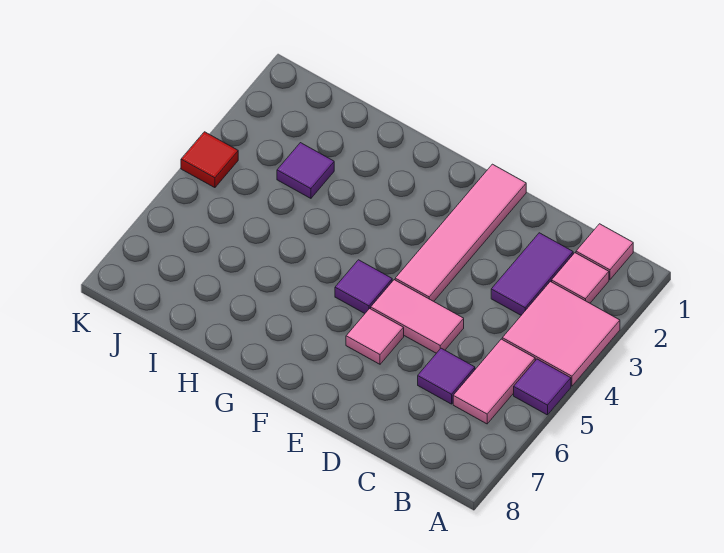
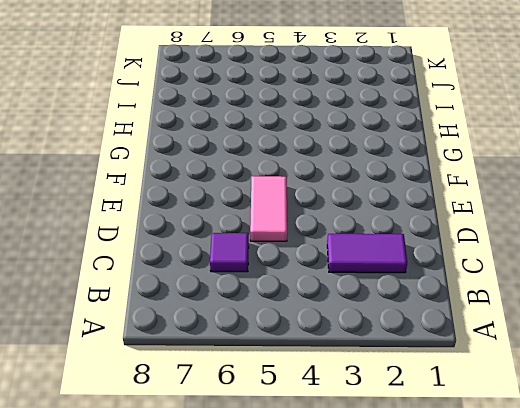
none -> pink 2x2 tile [502,282,620,386]
none -> purple 1x1 tile [514,359,571,415]
none -> pink 1x1 tile [576,224,633,280]

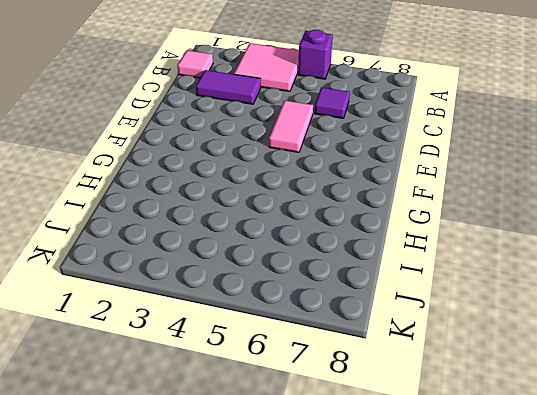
purple 1x1 brick [298,30,333,79] -> purple 1x1 tile [514,359,571,415]
none -> pink 1x1 tile [552,253,609,303]
none -> pink 1x2 tile [453,339,535,424]
none -> pink 1x4 tile [395,164,526,301]

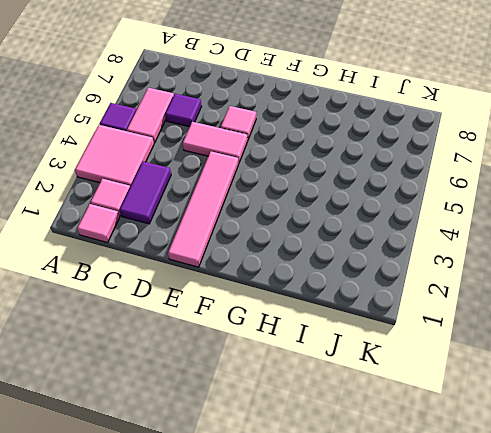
none -> purple 1x1 tile [335,260,392,313]
none -> purple 1x1 tile [277,143,334,198]
none -> red 1x1 tile [181,132,238,188]

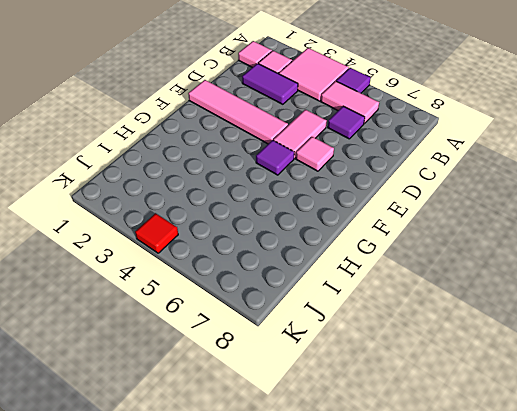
none -> purple 1x1 tile [277,143,334,198]

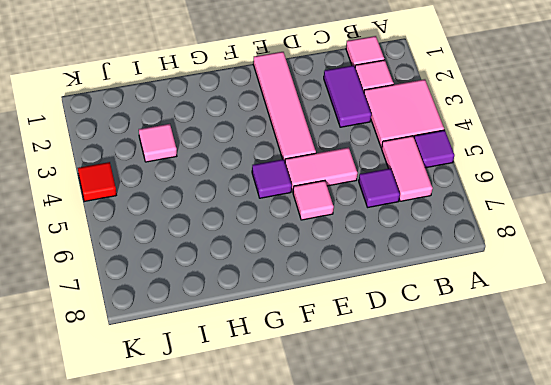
pink 1x1 tile [139,124,177,162] -> purple 1x1 tile [277,143,334,198]

